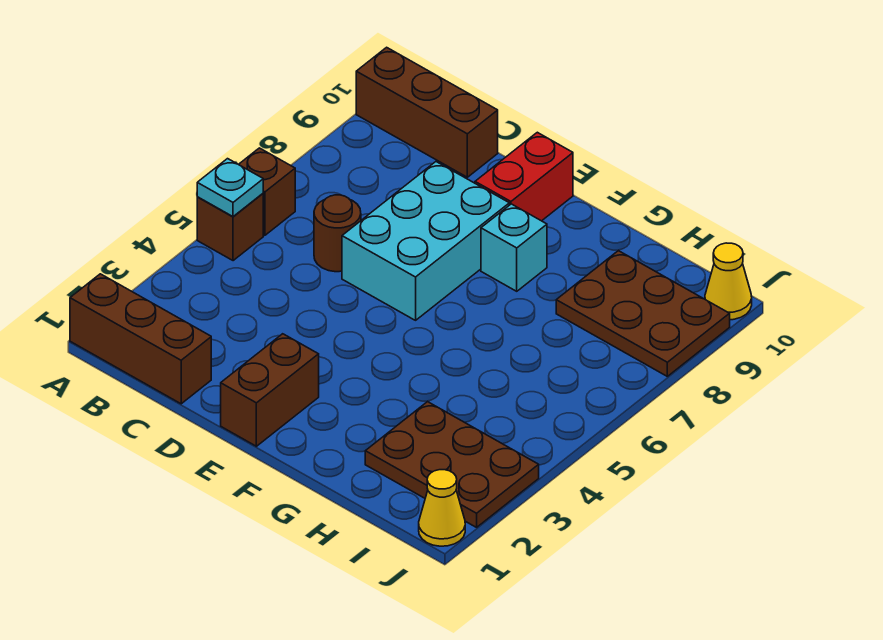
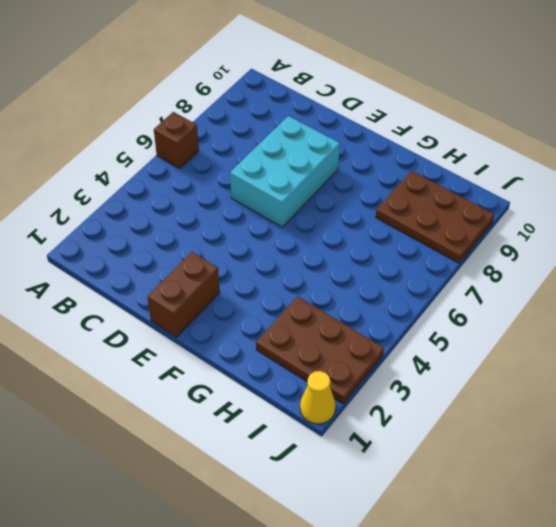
none -> brown 1x3 brick [70,274,211,404]
none -> brown 1x1 brick [197,194,263,261]
none -> brown 1x3 brick [356,47,498,177]

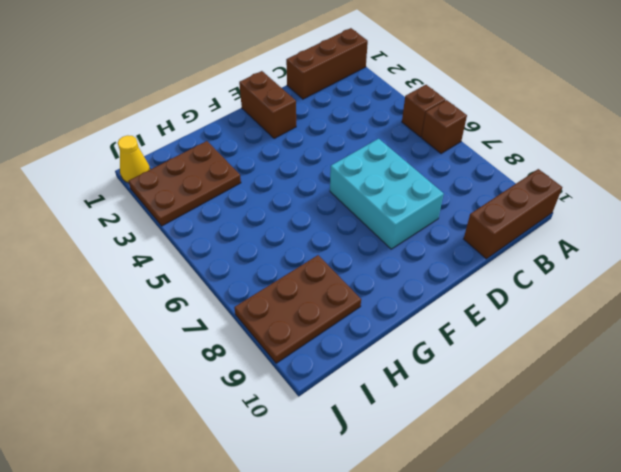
none -> brown 1x1 round brick [314,195,361,272]
none -> red 1x2 brick [475,132,573,221]
none -> cyan 1x1 brick [481,204,547,291]

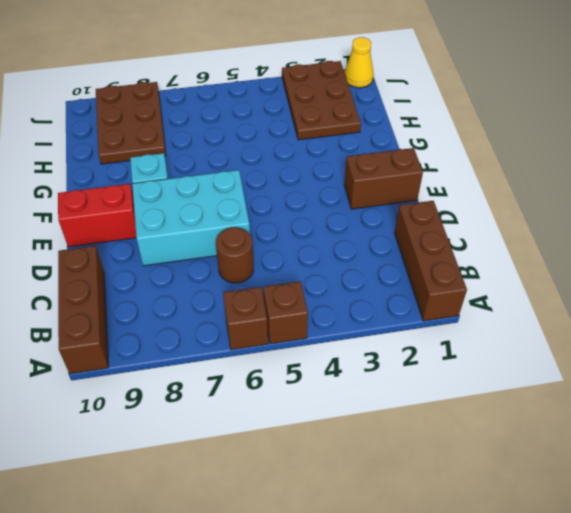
none -> yellow 1x1 cone [705,243,752,320]
none -> cyan 1x1 plate [197,159,263,217]

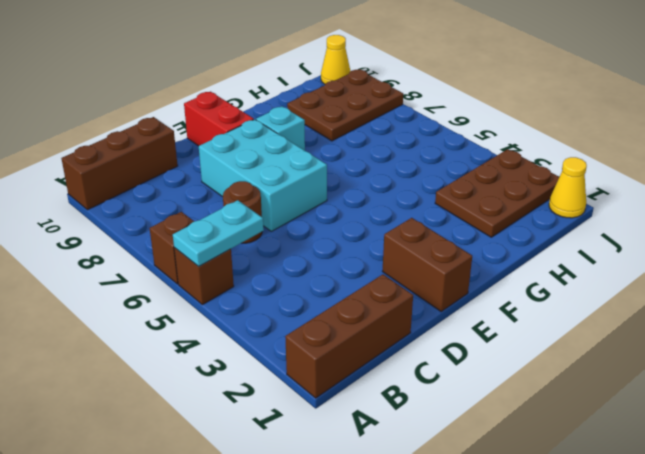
cyan 1x2 plate [173,200,264,266] -> cyan 1x1 plate [197,159,263,217]

